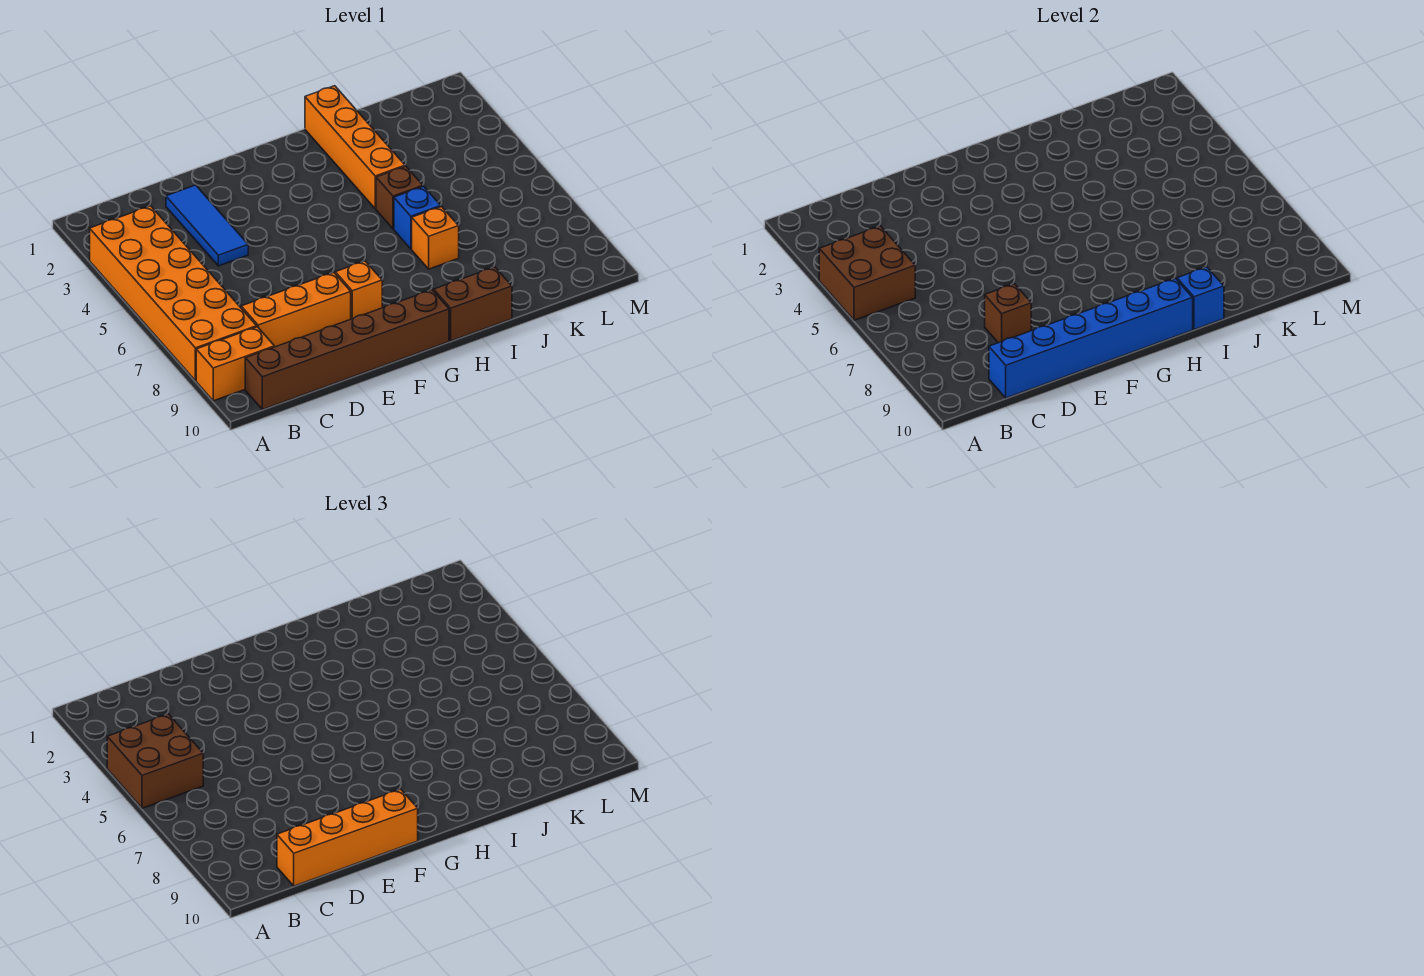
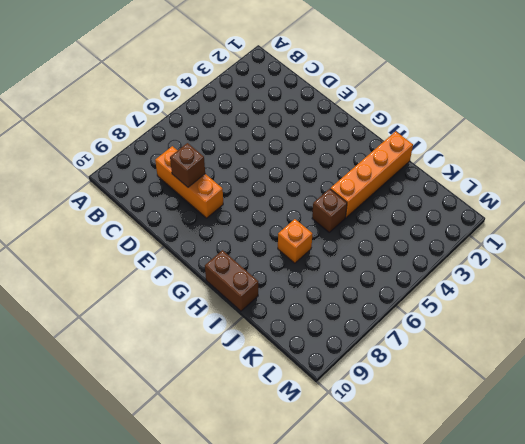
none -> orange 2x6 brick [90,206,257,381]
none -> orange 1x2 brick [196,327,274,401]
none -> brown 1x6 brick [245,290,449,410]

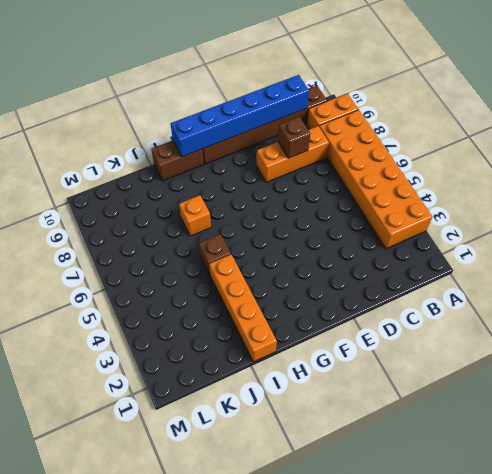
none -> blue 1x3 tile [166,185,248,266]
none -> orange 1x1 brick [335,261,382,319]
none -> blue 1x1 brick [394,186,441,249]

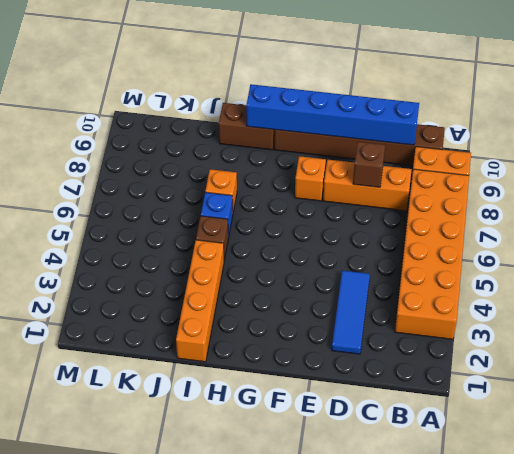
none -> brown 2x2 brick [819,226,915,320]
none -> blue 1x1 brick [1177,267,1224,330]
none -> brown 2x2 brick [107,714,203,808]

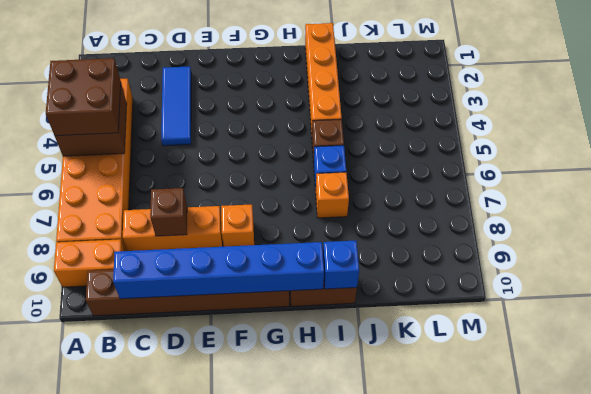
none -> orange 1x4 brick [277,789,418,886]

